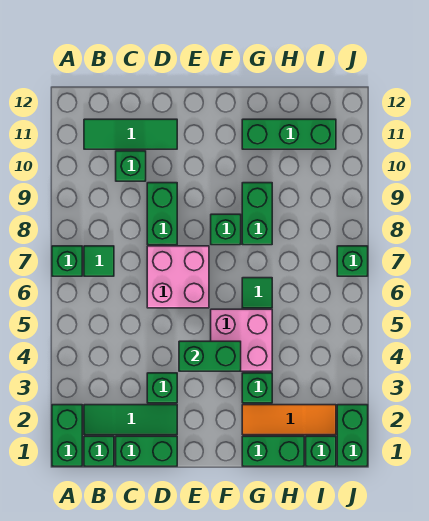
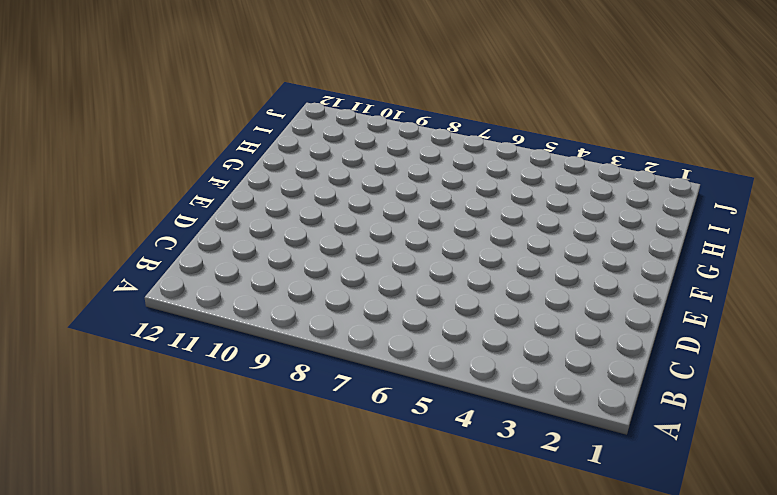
none -> green 1x2 brick [52,405,82,466]
none -> green 1x1 brick [52,246,82,276]
none -> green 1x1 brick [84,436,114,466]

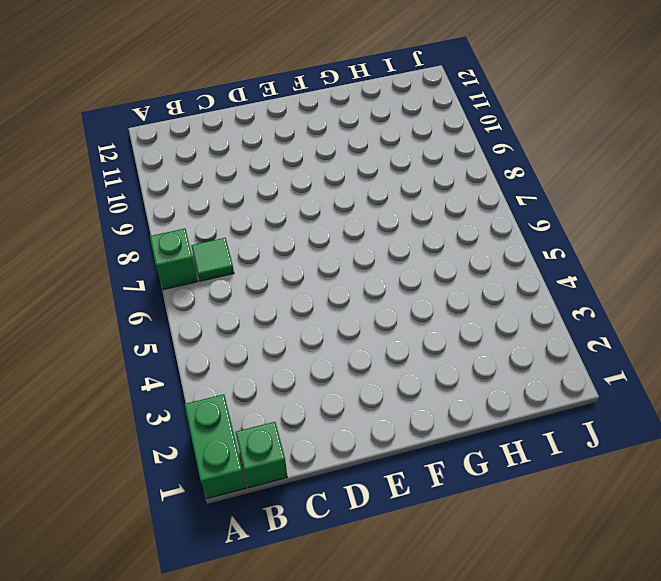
none -> green 1x3 tile [84,405,177,435]
none -> green 1x3 tile [84,119,177,149]
none -> green 1x2 brick [116,436,177,466]

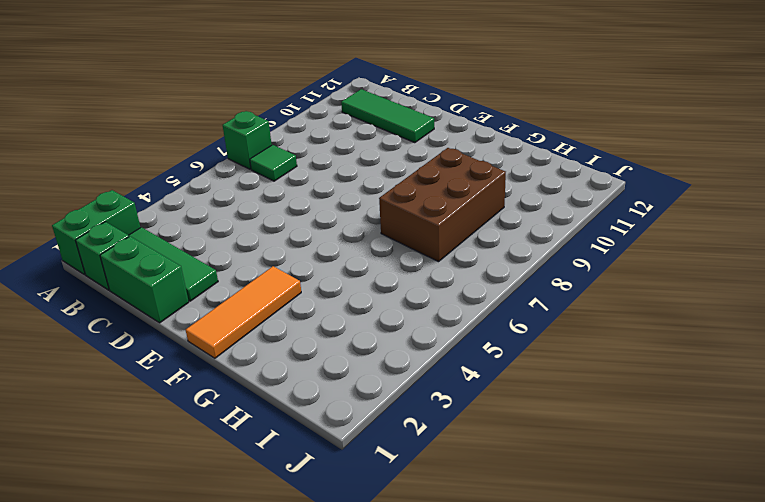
orange 1x3 tile [186,266,301,358] -> orange 1x3 tile turned to [242,405,336,435]
brown 2x3 brick [379,148,506,262] -> green 1x2 brick [242,183,272,245]
none -> green 1x1 brick [116,151,146,181]
none -> green 1x1 brick [147,373,177,403]
none -> pink 2x2 brick [147,246,209,308]

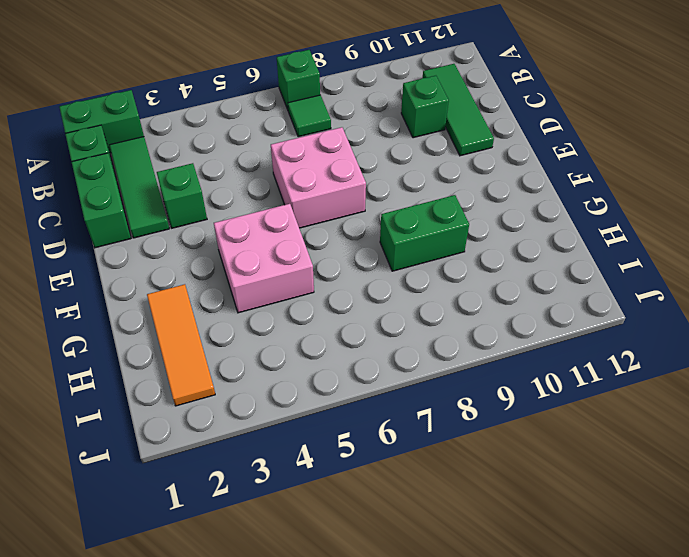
none -> green 1x2 brick [147,183,177,245]
none -> green 1x1 brick [211,214,241,245]
none -> green 1x2 brick [242,436,304,466]

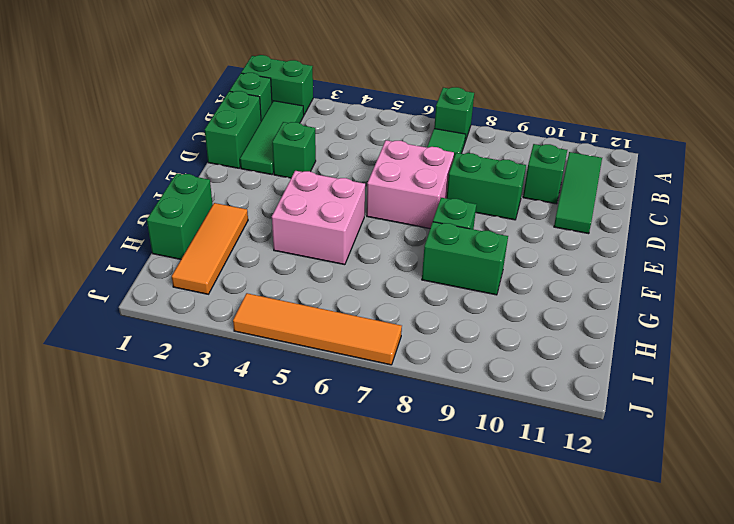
orange 1x4 tile [233,293,402,365] -> green 1x1 brick [337,246,368,276]
none -> green 1x1 brick [242,373,272,403]
none -> green 1x1 tile [242,278,272,308]
none -> green 1x3 brick [242,119,336,149]

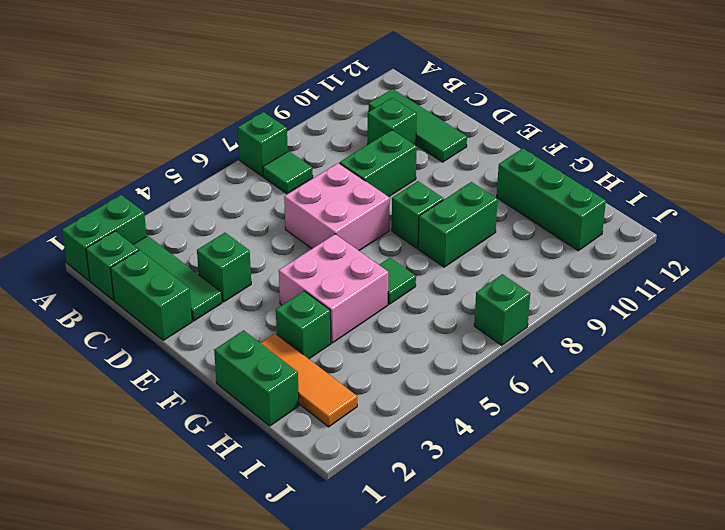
none -> green 1x1 brick [306,436,336,466]
none -> green 1x2 brick [337,405,368,466]
none -> green 1x2 brick [179,341,241,371]

